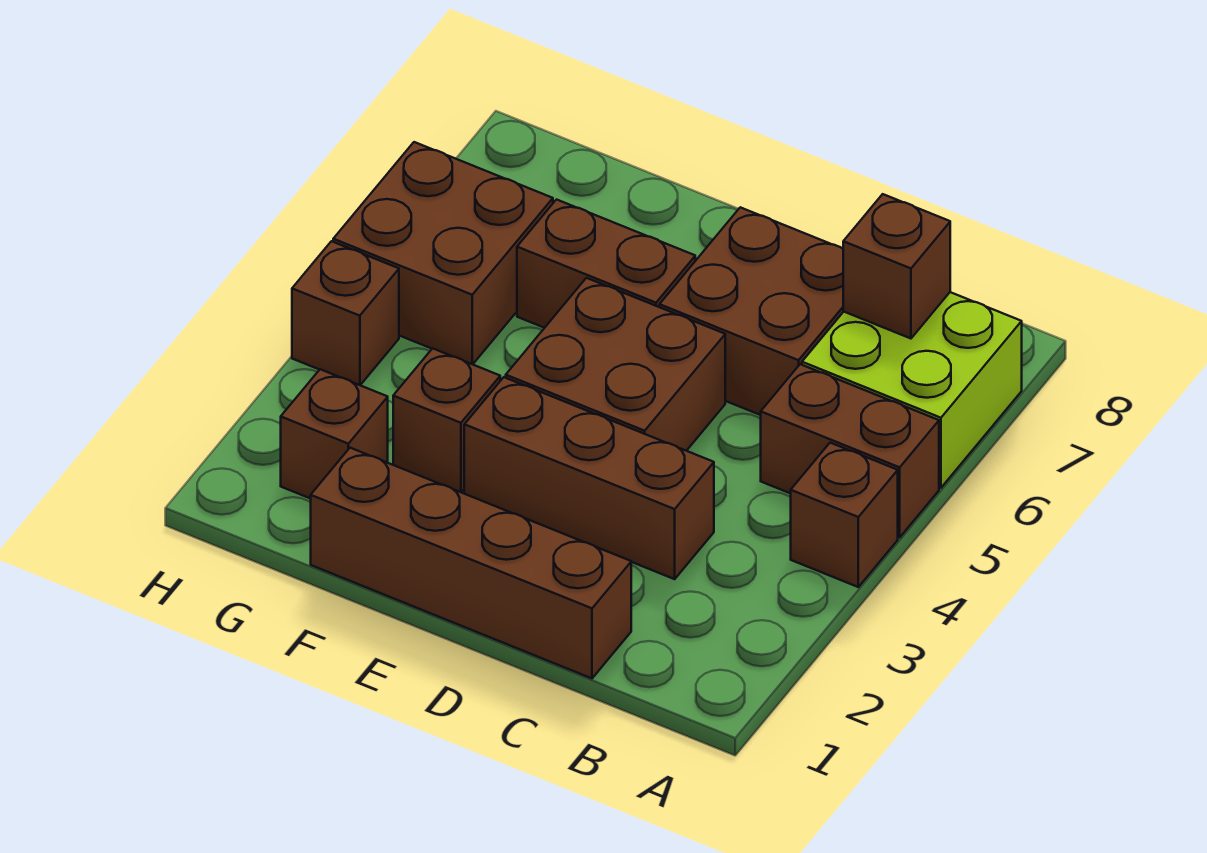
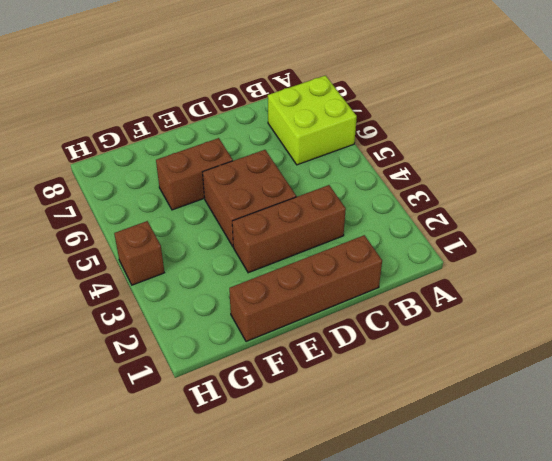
none -> brown 1x1 brick [791,443,898,587]
none -> brown 1x2 brick [761,364,939,537]
none -> brown 2x2 brick [660,207,844,415]

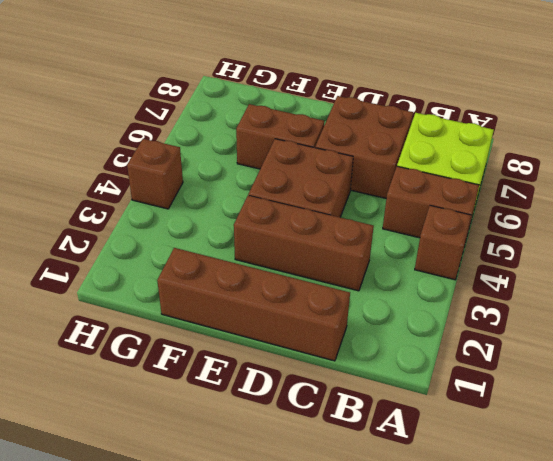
none -> brown 1x1 brick [393,348,500,492]
none -> brown 1x1 brick [281,369,388,499]
none -> brown 2x2 brick [333,142,553,364]

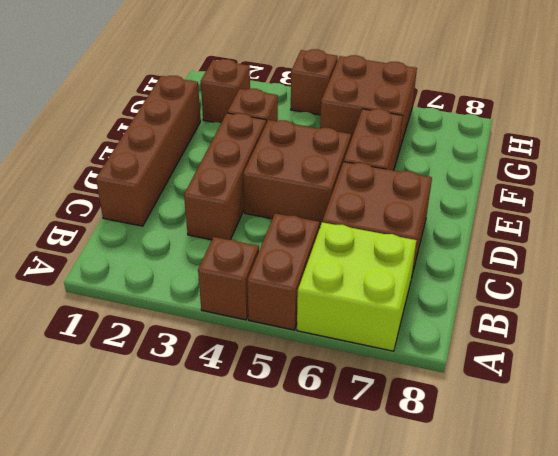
none -> brown 1x1 brick [843,194,950,339]

